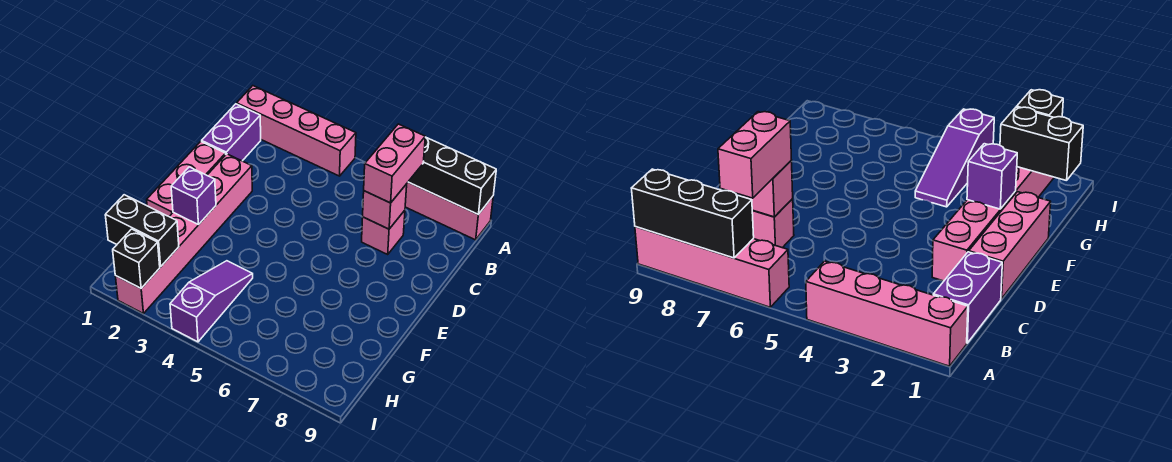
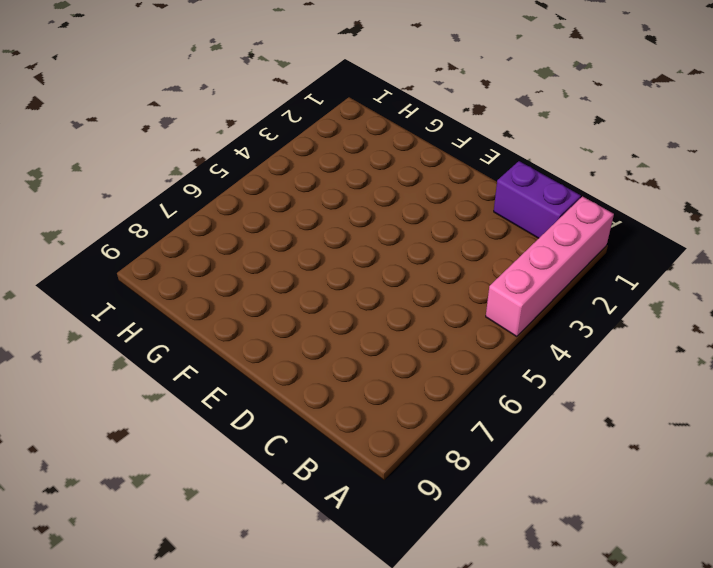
none -> pink 1x4 brick [405,182,493,240]
none -> pink 1x1 brick [362,210,405,254]
none -> pink 1x3 brick [147,142,226,216]

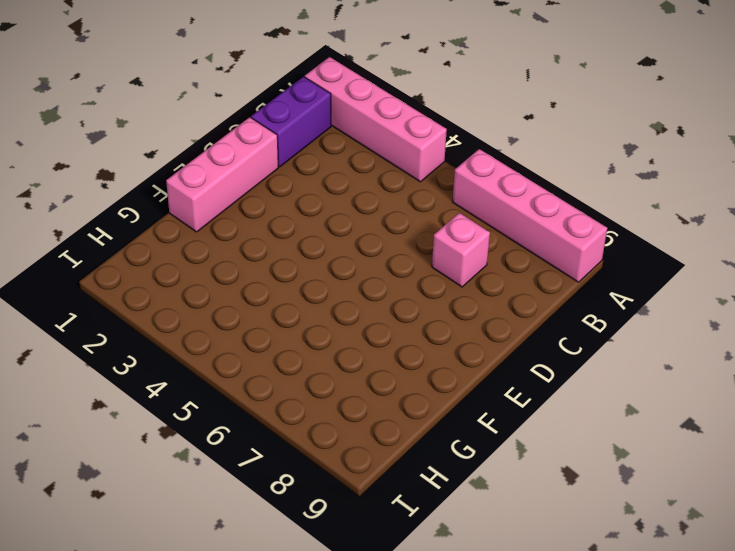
none -> pink 1x6 brick [115,154,252,314]
none -> purple 1x3 slope [170,261,253,342]
none -> black 1x3 brick [408,137,496,214]

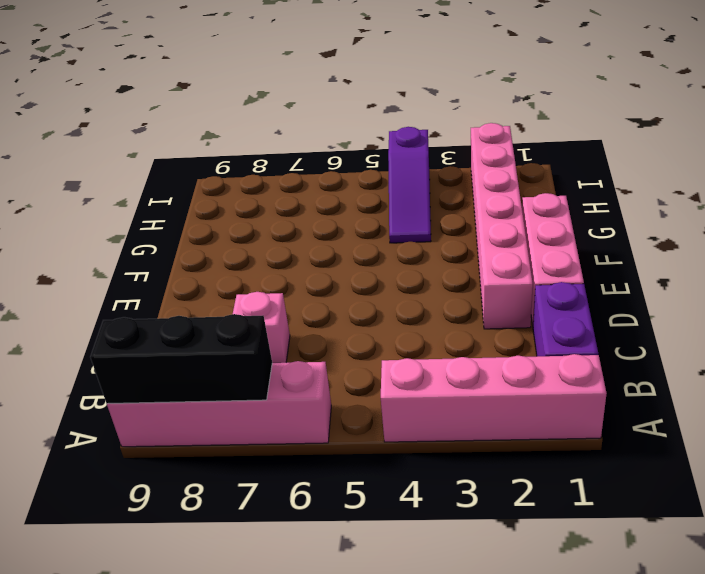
none -> pink 1x1 brick [363,184,407,229]
none -> purple 1x1 brick [171,167,216,225]
none -> black 1x2 brick [105,195,179,267]

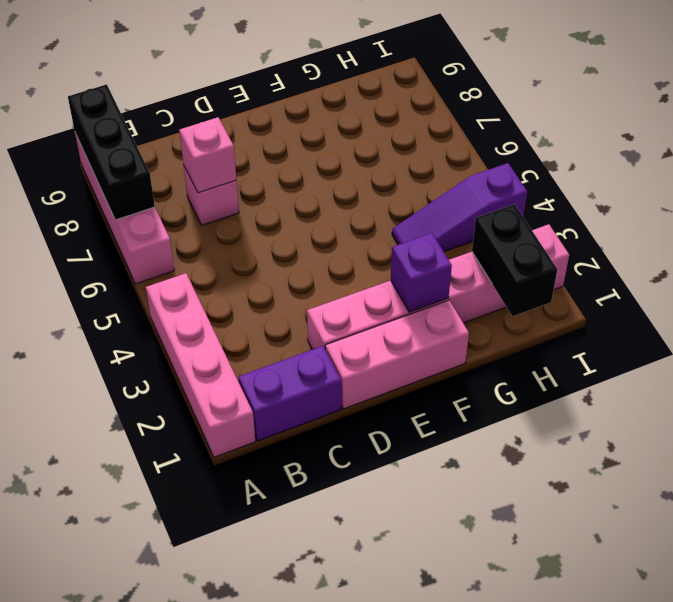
none -> black 1x1 brick [113,229,160,288]
none -> pink 1x2 brick [364,124,425,203]

